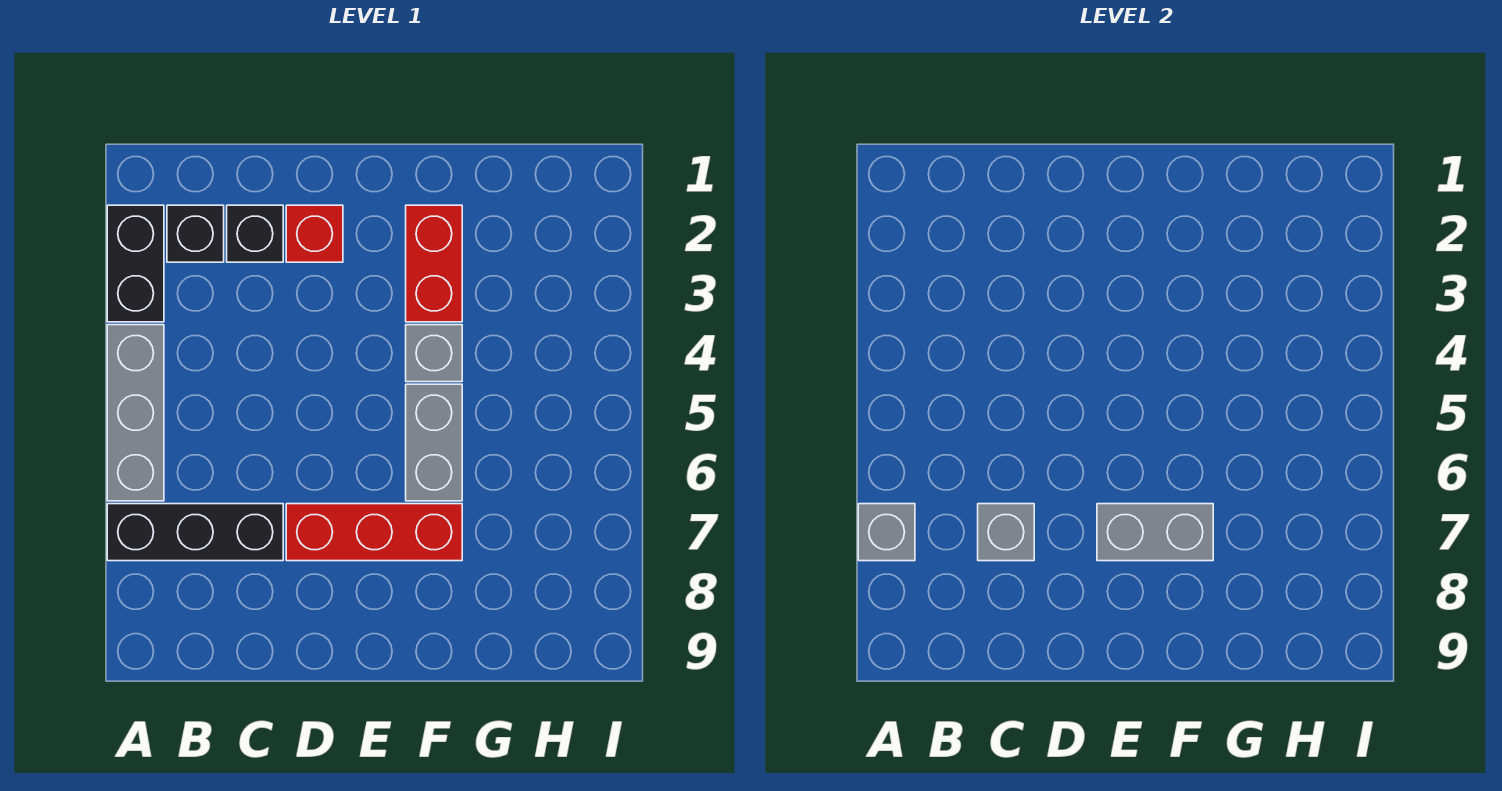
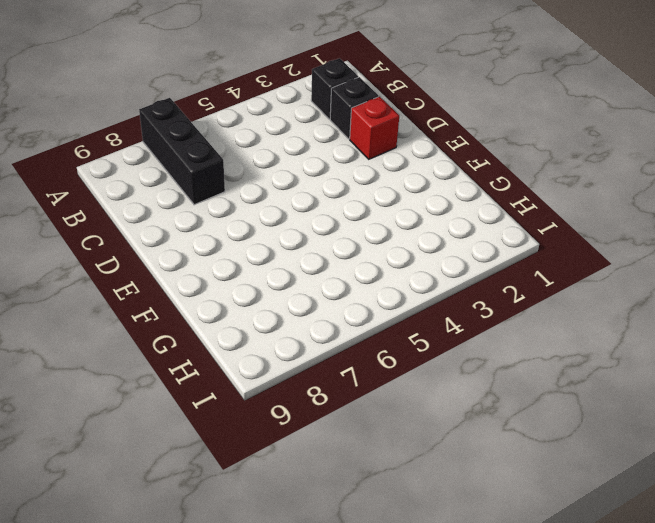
none -> black 1x2 brick [107,205,164,322]
none -> grey 1x3 brick [107,325,164,501]
none -> red 1x3 brick [286,504,462,561]

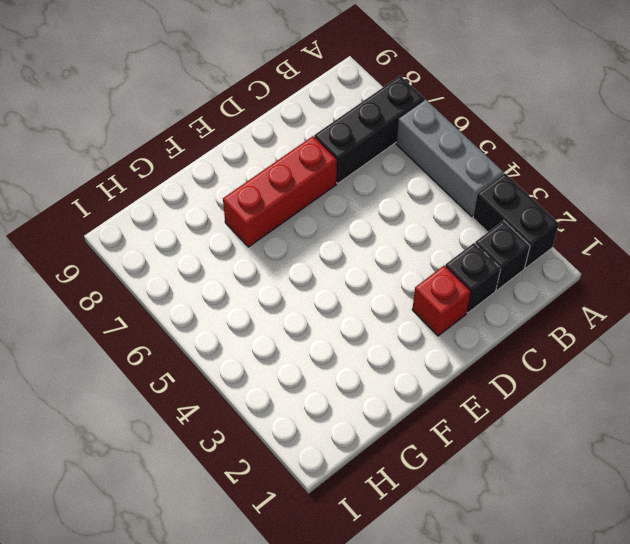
none -> red 1x2 brick [406,205,462,322]
none -> grey 1x1 brick [406,325,462,382]
none -> grey 1x2 brick [406,384,462,501]

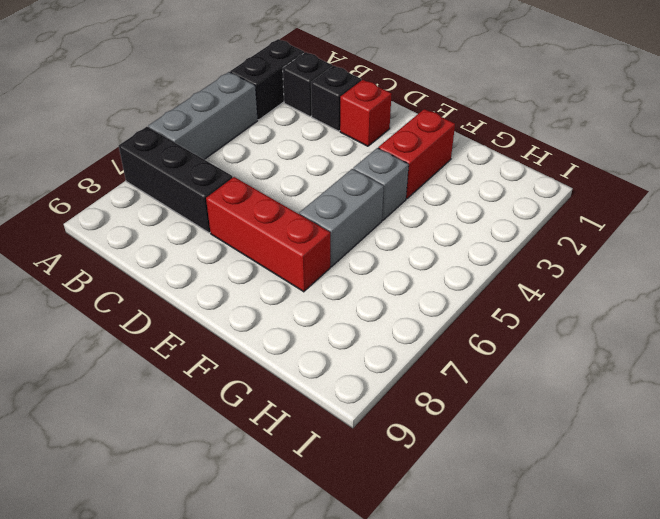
none -> grey 1x1 brick [858,504,915,561]
none -> grey 1x1 brick [978,504,1034,561]
none -> grey 1x2 brick [1097,504,1213,561]

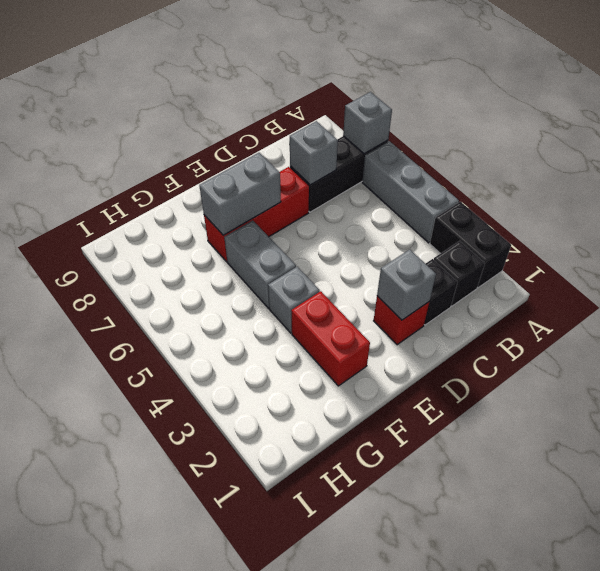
grey 1x1 brick [377,250,436,320] -> none

